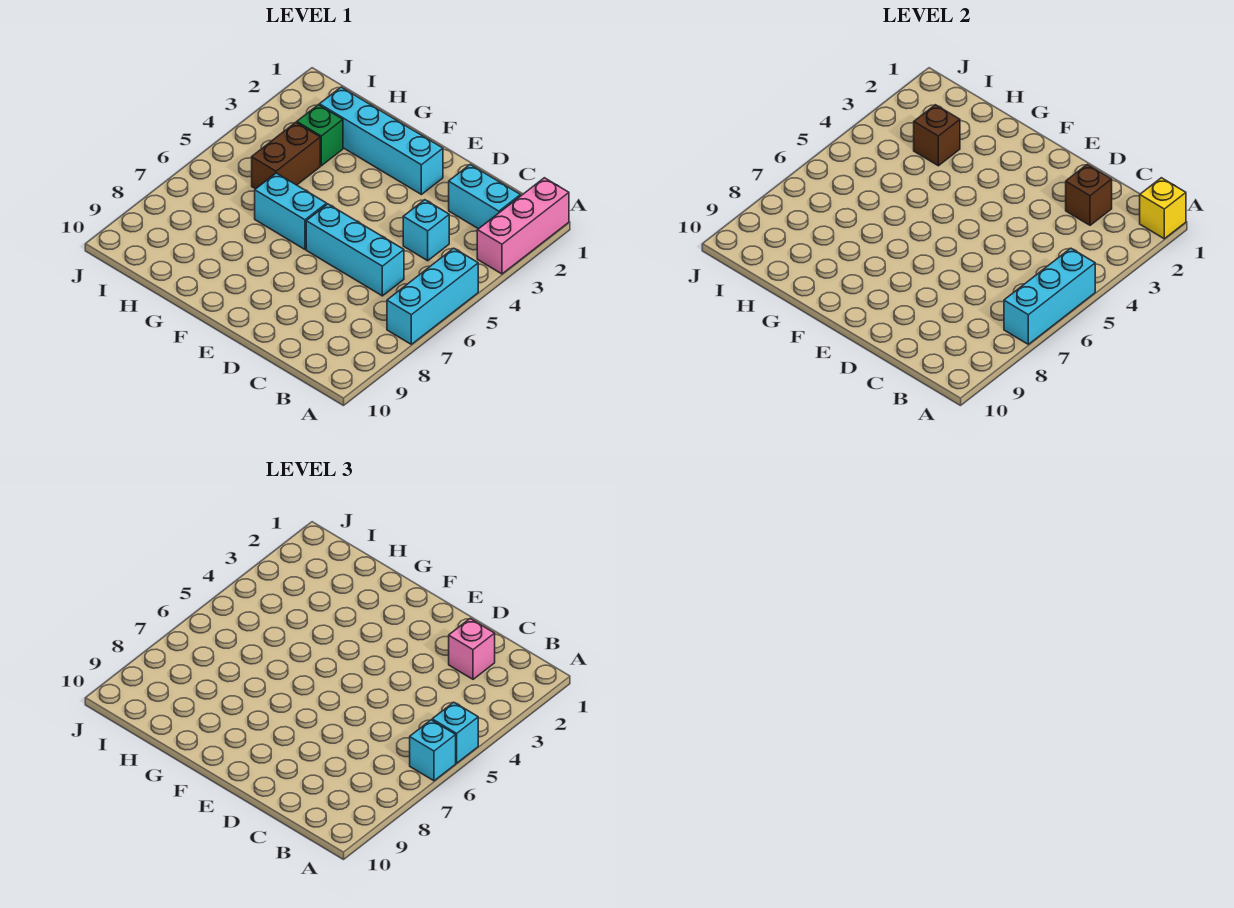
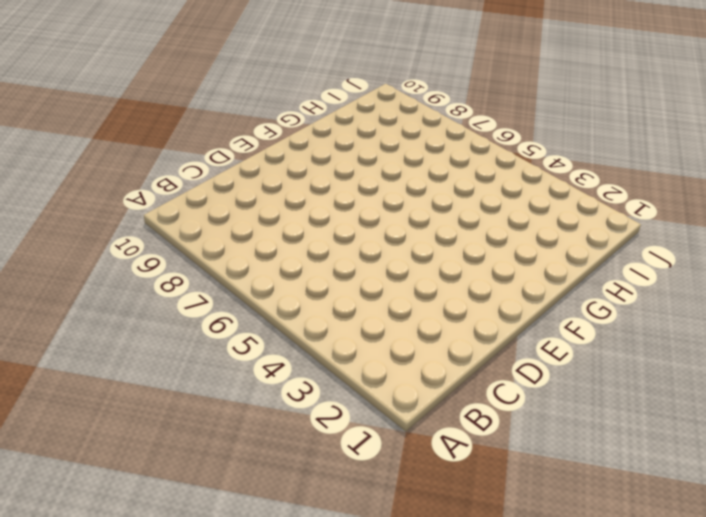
none -> pink 1x3 brick [477,178,569,274]
none -> cyan 1x3 brick [387,248,478,344]
none -> cyan 1x2 brick [449,165,520,229]

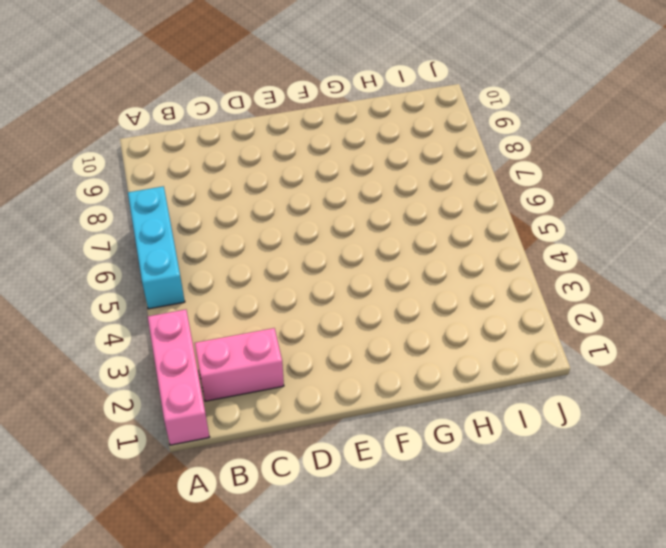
pink 1x2 brick [195,328,284,401] -> cyan 1x2 brick [449,165,520,229]
none -> cyan 1x1 brick [403,200,449,261]
none -> cyan 1x3 brick [306,204,404,296]
none -> cyan 1x4 brick [319,87,443,194]

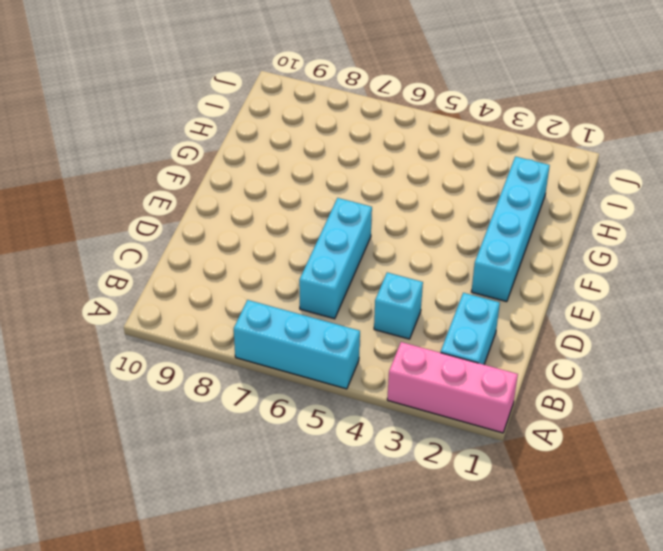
none -> cyan 1x2 brick [255,173,327,249]
none -> green 1x1 brick [297,105,343,166]
none -> brown 1x2 brick [252,122,320,189]

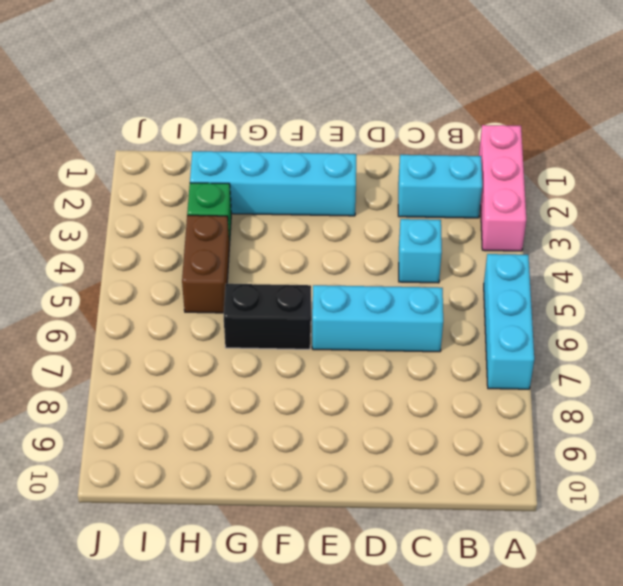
black 1x2 brick [224,284,311,349] -> cyan 1x2 brick [255,173,327,249]
none -> yellow 1x1 brick [1140,178,1186,239]
none -> cyan 1x3 brick [1004,248,1095,344]
none -> brown 1x1 brick [1066,165,1112,225]

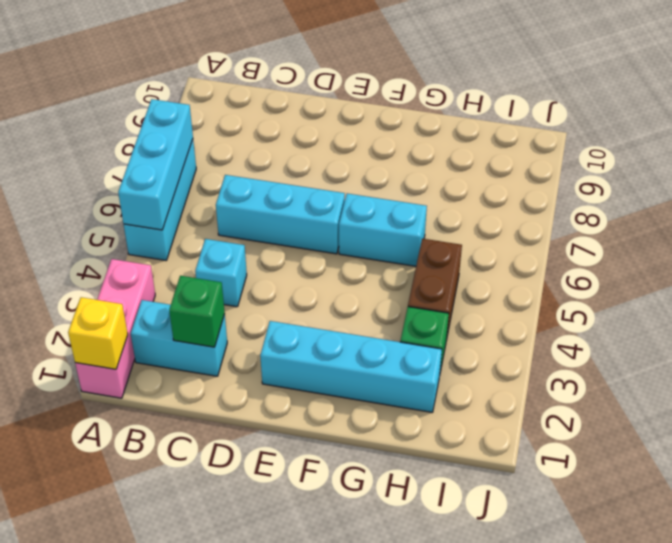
green 1x1 brick [169,276,225,347] -> brown 1x1 brick [1066,165,1112,225]
none -> brown 1x1 brick [914,105,960,166]
none -> cyan 1x1 brick [432,702,478,763]
none -> cyan 1x1 brick [410,720,456,781]

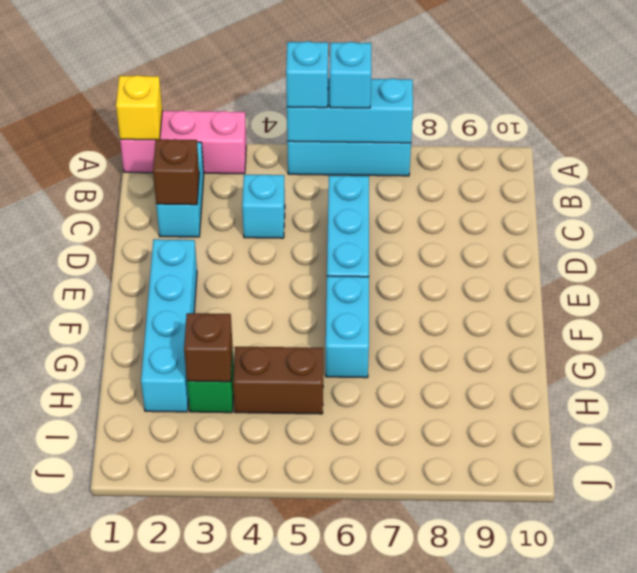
none -> pink 1x1 brick [449,619,495,679]

